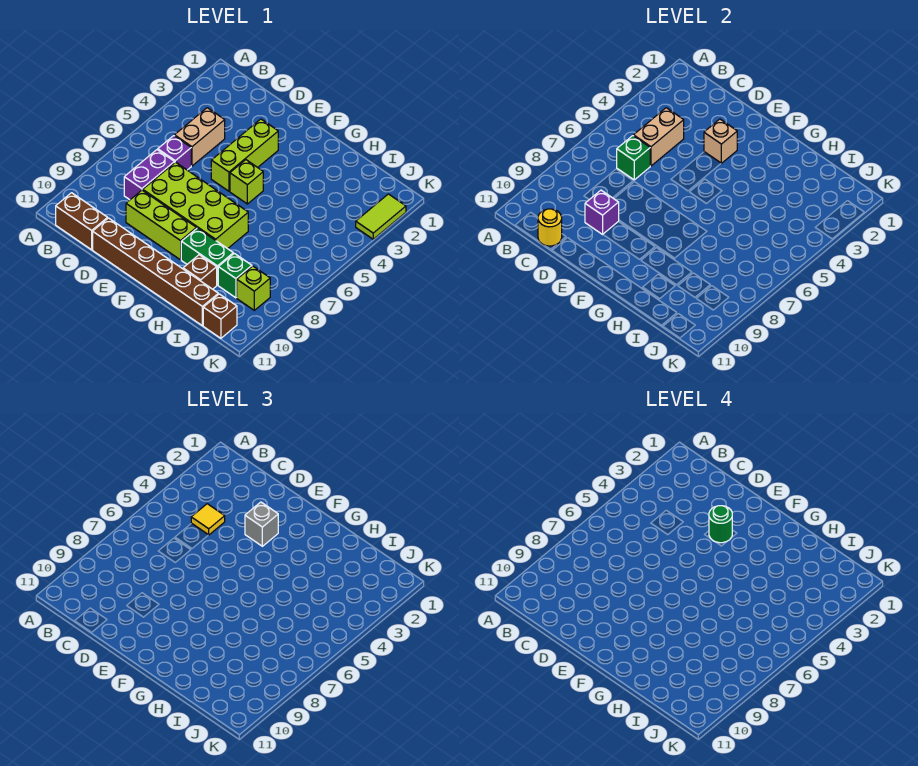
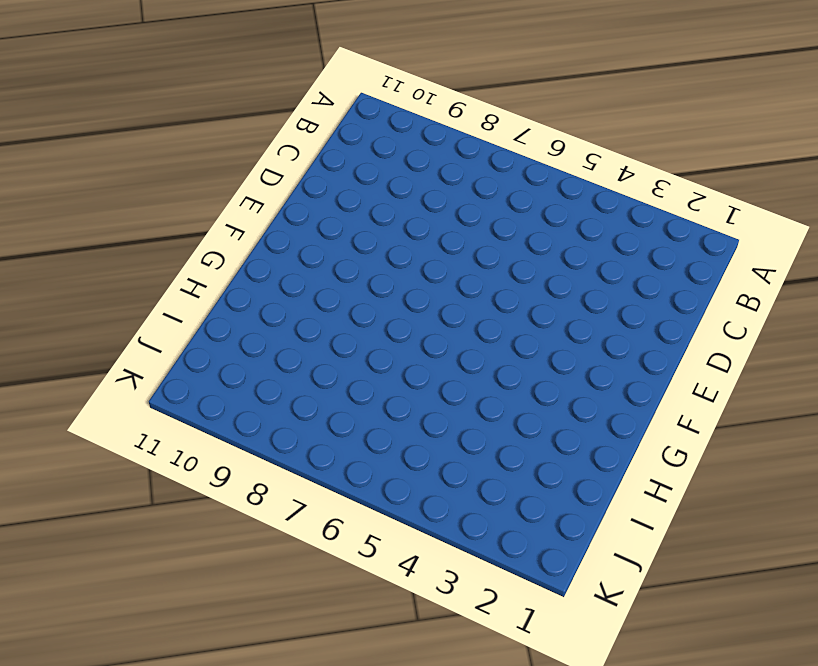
none -> brown 1x2 brick [56,193,108,250]
none -> tan 1x2 brick [175,108,225,166]
none -> purple 1x1 brick [158,136,191,170]

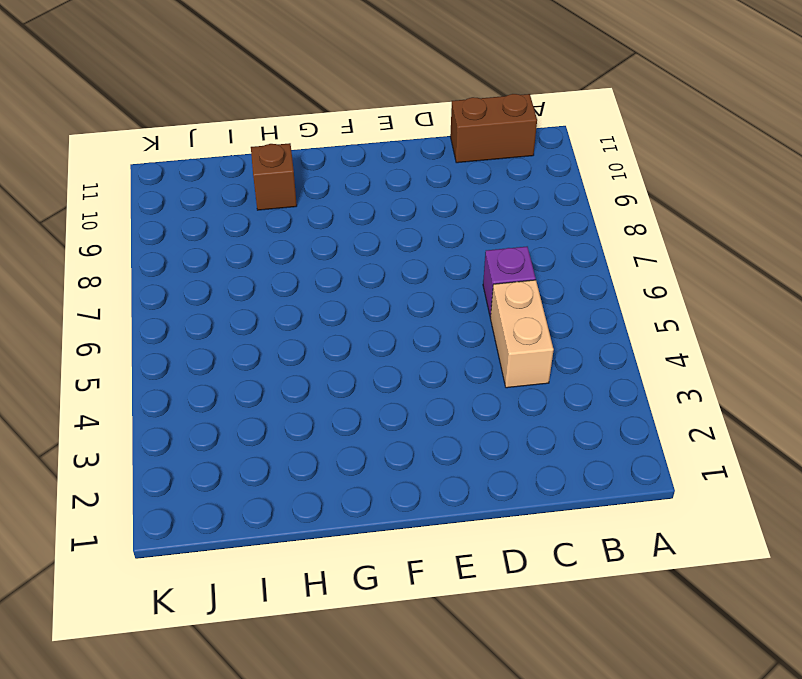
none -> purple 1x2 brick [124,150,175,200]
none -> lime 2x4 brick [143,162,248,249]
none -> lime 1x3 brick [126,190,196,260]

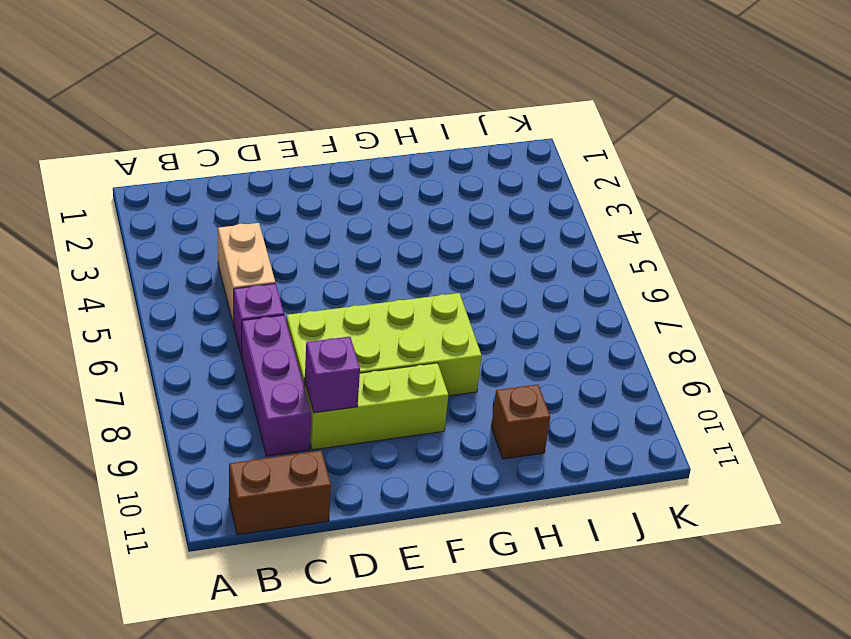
purple 1x3 brick [241,315,311,456] -> purple 1x2 brick [124,150,175,200]
none -> brown 1x6 brick [93,218,218,326]
none -> lime 1x3 brick [211,119,278,191]
none -> lime 1x1 brick [230,160,263,204]

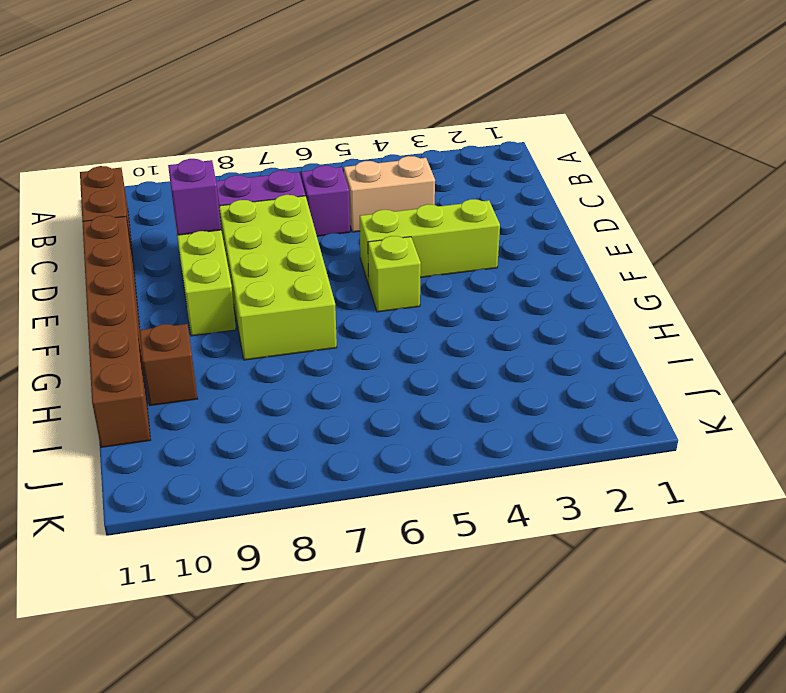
none -> green 1x2 brick [181,228,233,285]
none -> green 1x1 brick [218,253,252,298]
none -> lime 1x1 brick [237,266,270,310]

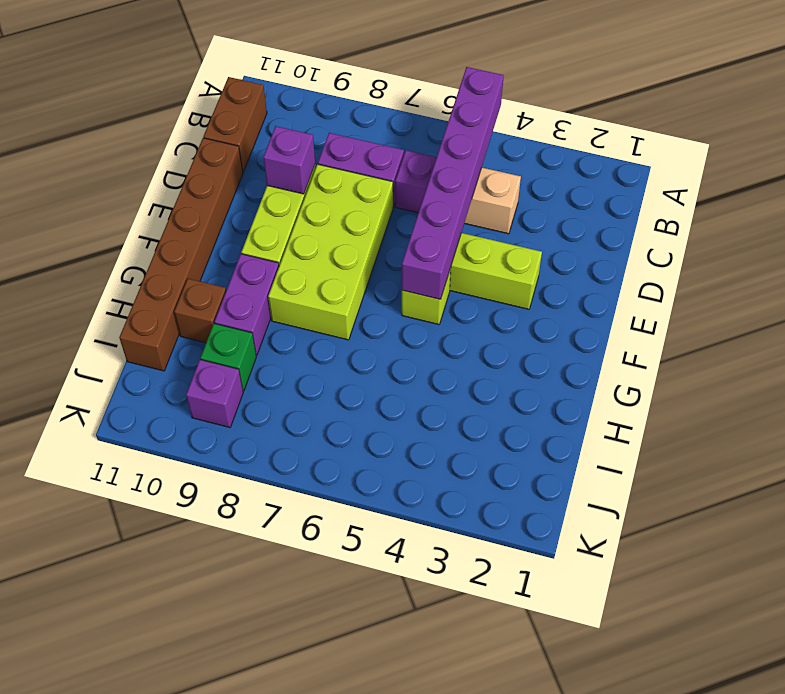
purple 1x6 brick [402,67,504,299] -> tan 1x2 brick [634,108,684,166]
purple 1x2 brick [215,254,279,355] -> green 1x2 brick [181,228,233,285]
purple 1x1 brick [186,360,243,427] -> lime 1x1 brick [237,266,270,310]
none -> brown 1x1 brick [203,294,237,338]
none -> lime 1x2 tile [356,194,406,239]
none -> green 1x1 brick [617,136,650,180]

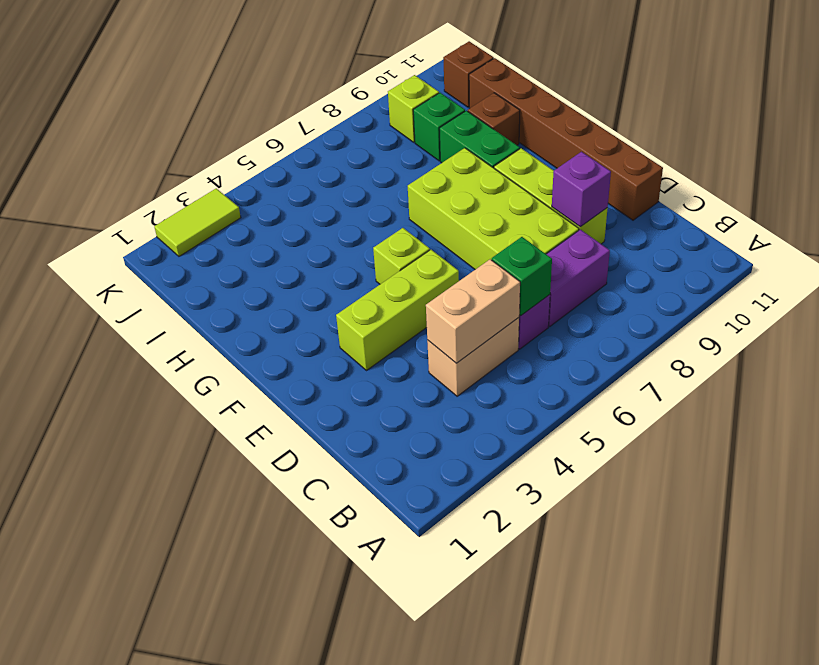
none -> brown 1x2 brick [56,193,108,250]
none -> yellow 1x1 round brick [538,209,562,246]
none -> tan 1x1 brick [704,119,737,163]

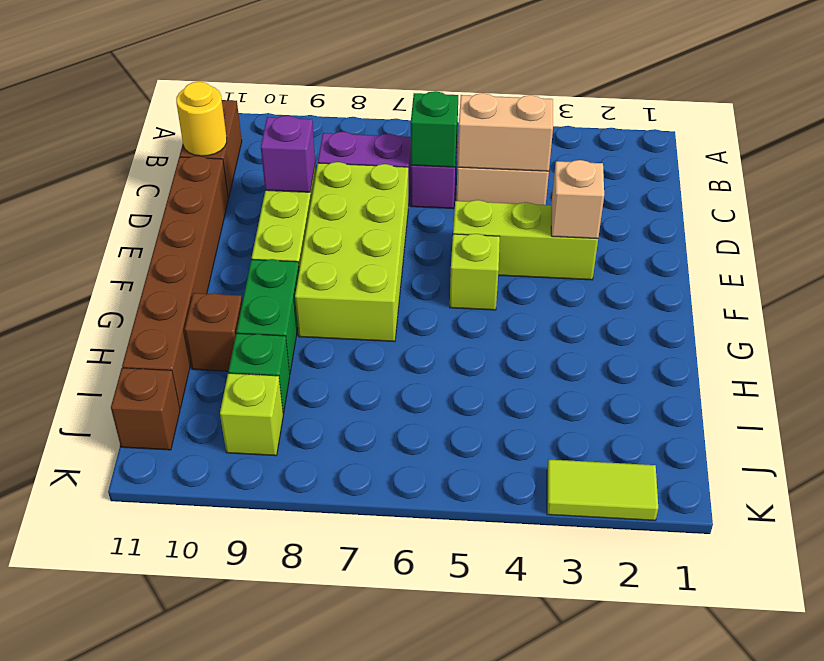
none -> yellow 1x1 tile [191,504,225,535]
none -> grey 1x1 brick [245,502,278,546]
none -> green 1x1 round brick [709,506,732,543]

